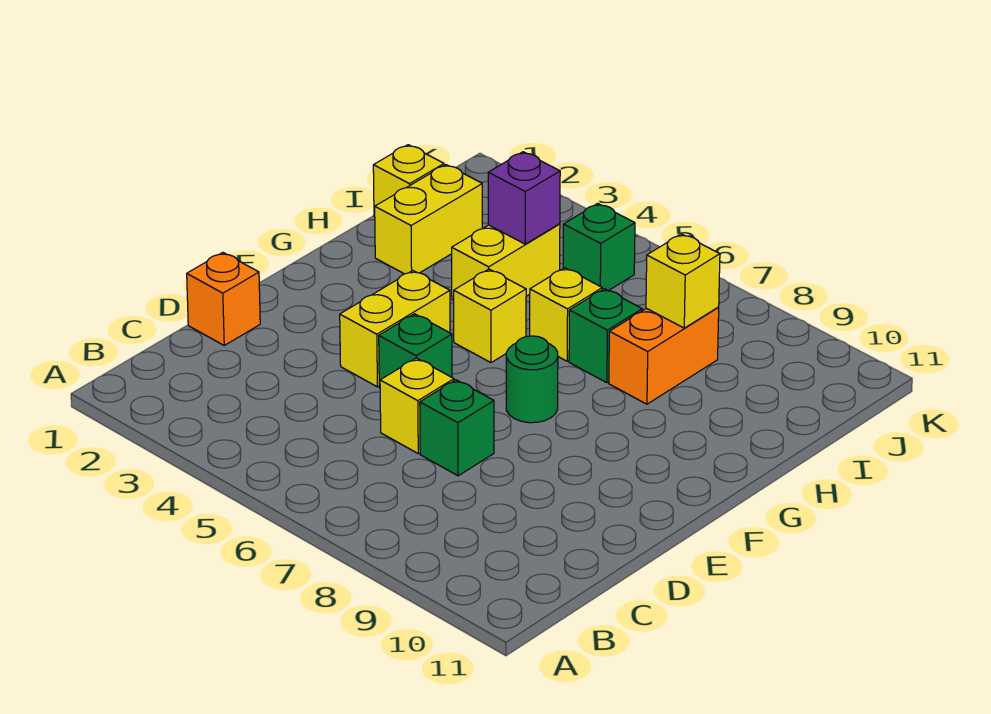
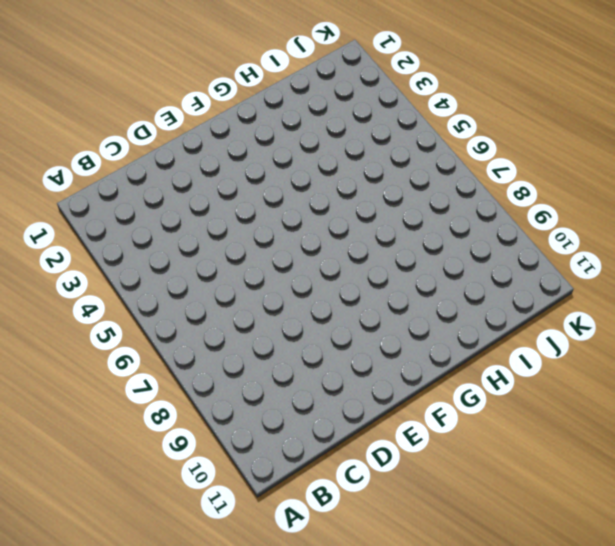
none -> orange 1x1 brick [187,253,260,345]
none -> yellow 1x1 brick [380,358,454,453]
none -> green 1x1 brick [420,380,494,476]

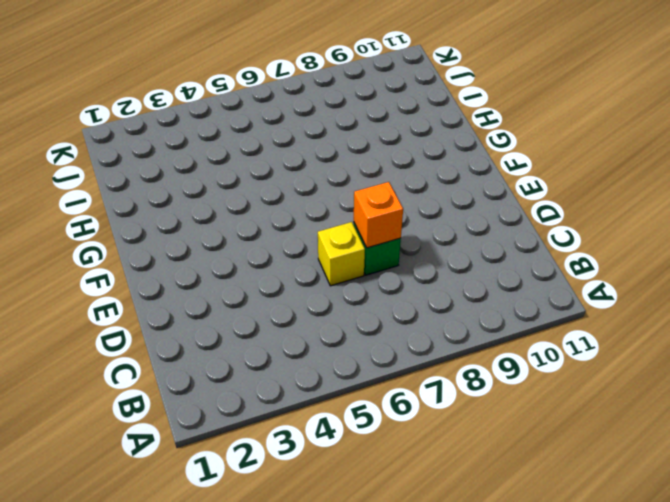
orange 1x1 brick [354,182,403,248] -> orange 1x1 brick moved to [187,253,260,345]
none -> yellow 1x2 brick [340,271,450,387]
none -> green 1x1 brick [379,314,452,388]
none -> green 1x1 round brick [506,336,558,423]

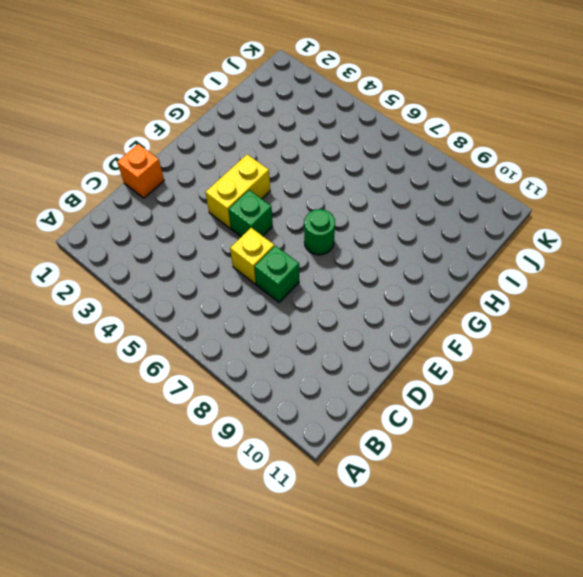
none -> yellow 1x1 brick [454,269,526,363]
none -> yellow 1x2 brick [375,165,482,274]
none -> yellow 1x2 brick [452,224,560,300]

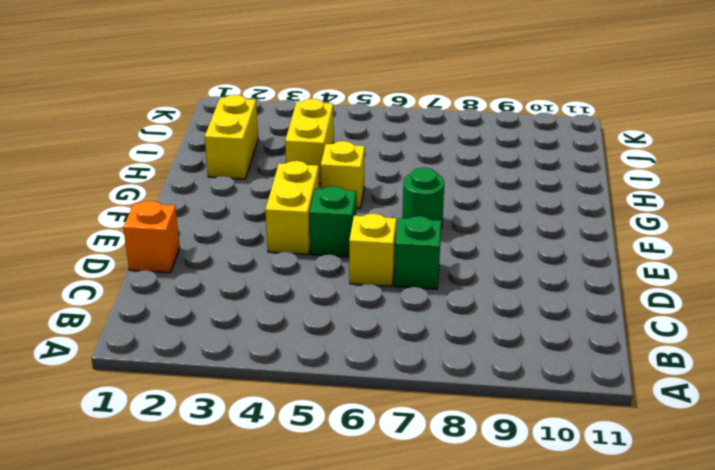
none -> yellow 1x1 brick [530,268,602,361]
none -> green 1x1 brick [569,289,642,383]
none -> orange 1x2 brick [609,308,719,404]

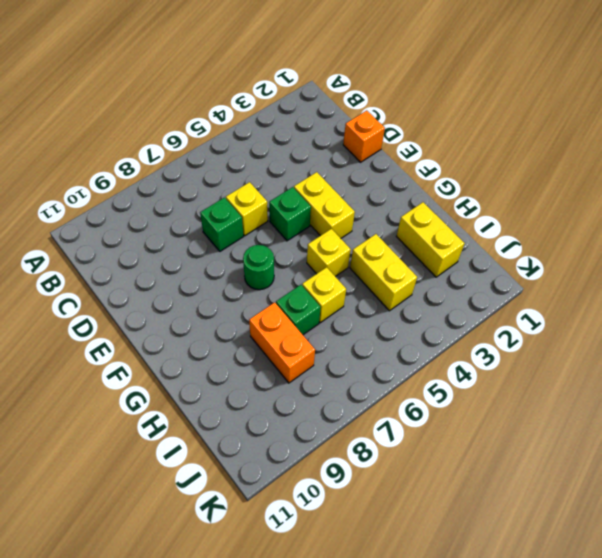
none -> yellow 1x1 brick [373,145,444,217]
none -> green 1x1 brick [563,203,635,291]
none -> purple 1x1 brick [488,152,560,244]

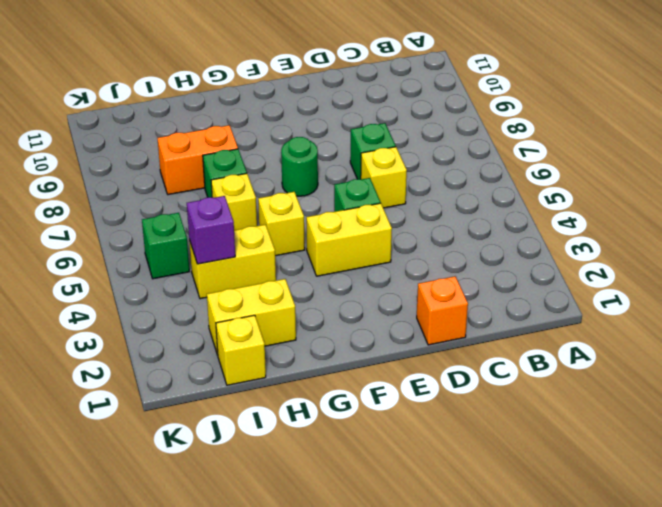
none -> yellow 1x1 brick [646,234,720,328]

